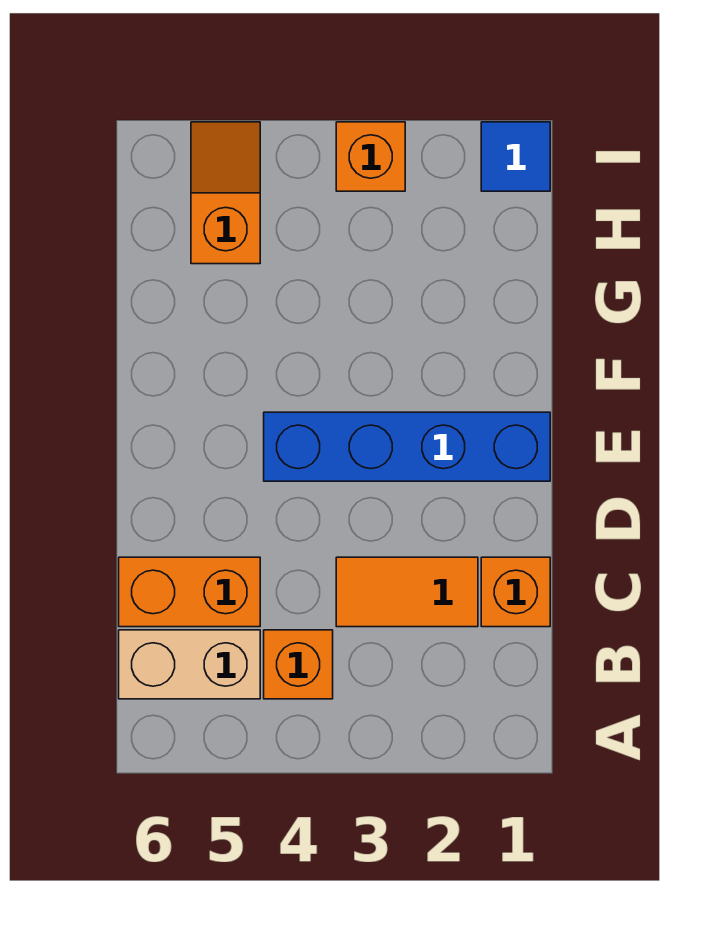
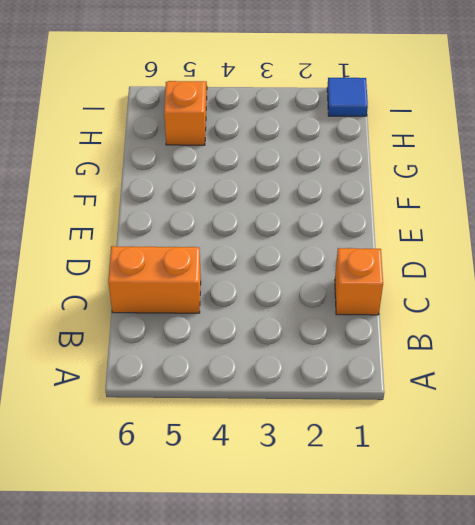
none -> orange 1x1 brick [264,630,333,699]
none -> tan 1x2 brick [119,630,260,699]

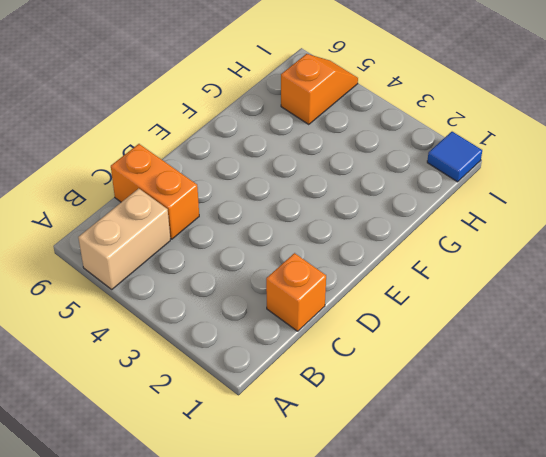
tan 1x2 brick [78,188,170,289] -> tan 1x2 brick turned to [119,630,260,699]
none -> orange 1x1 brick [264,630,333,699]
none -> orange 1x2 tile [336,557,478,627]

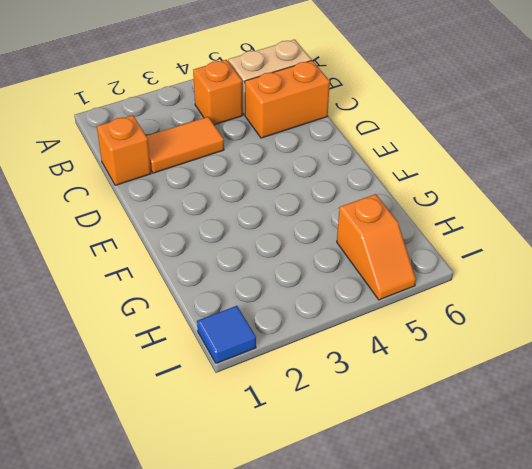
none -> blue 1x4 brick [264,412,550,481]
none -> orange 1x1 brick [336,122,405,191]

